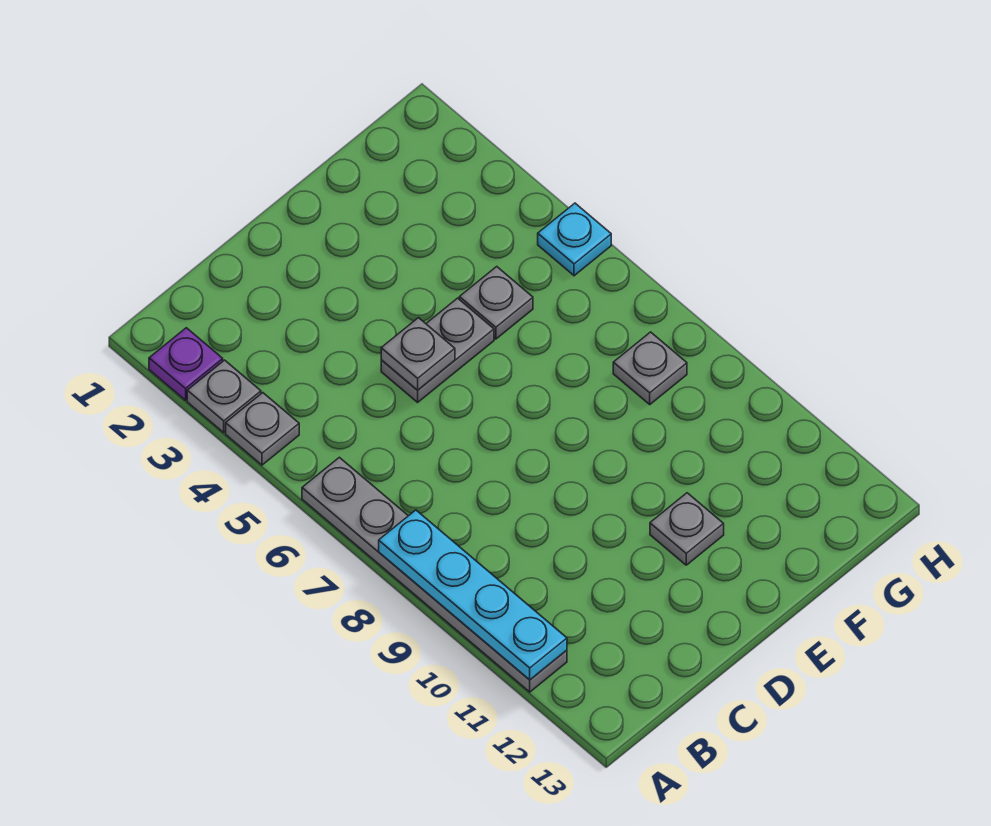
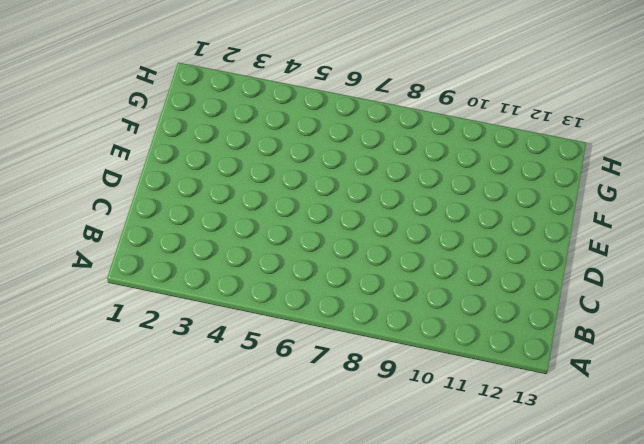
none -> purple 1x1 plate [149,328,223,400]
none -> grey 1x1 plate [187,360,261,433]

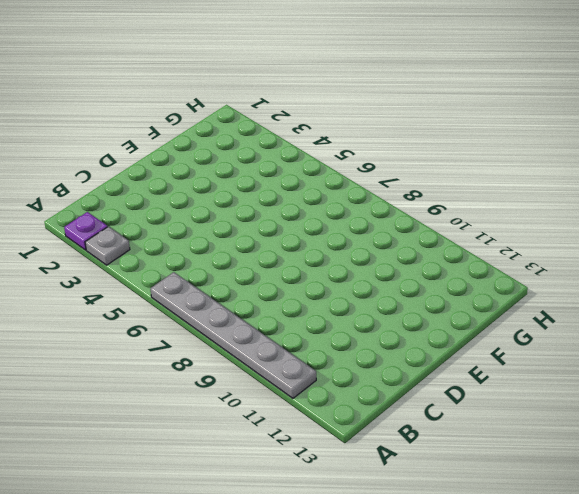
none -> grey 1x1 plate [226,393,299,465]
none -> grey 1x2 plate [381,298,494,402]

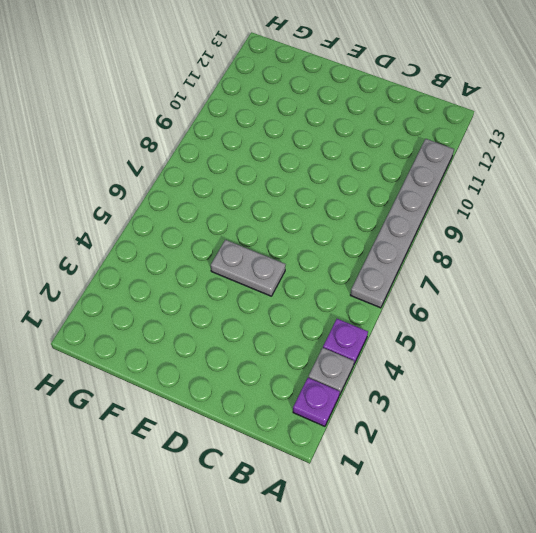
purple 1x1 plate [323,319,368,364] -> grey 1x1 plate [226,393,299,465]
none -> grey 1x1 plate [650,493,724,565]
none -> grey 1x1 plate [459,267,533,339]

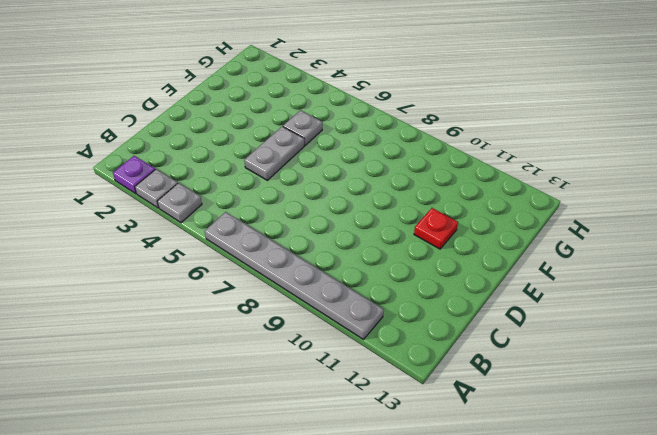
red 1x1 plate [414,208,458,249] -> grey 1x1 plate [650,493,724,565]
none -> grey 1x1 plate [613,332,687,404]
none -> cyan 1x1 plate [538,203,611,276]

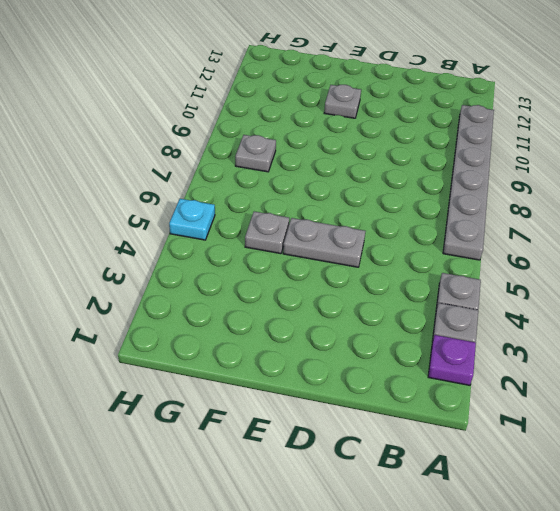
none -> cyan 1x4 plate [379,510,567,680]
none -> grey 1x1 plate [381,318,455,390]

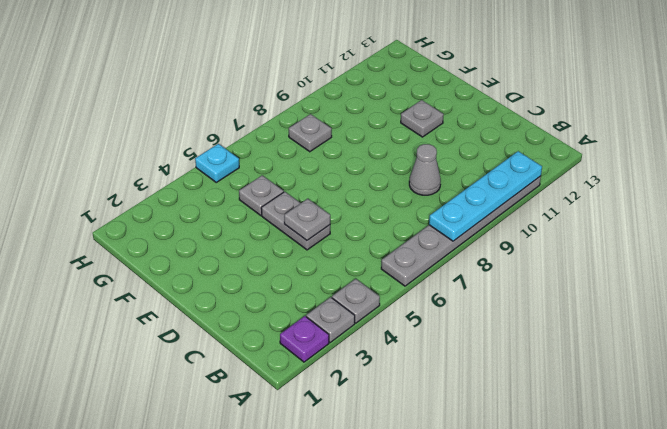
grey 1x1 cone [409,144,441,195] -> none

